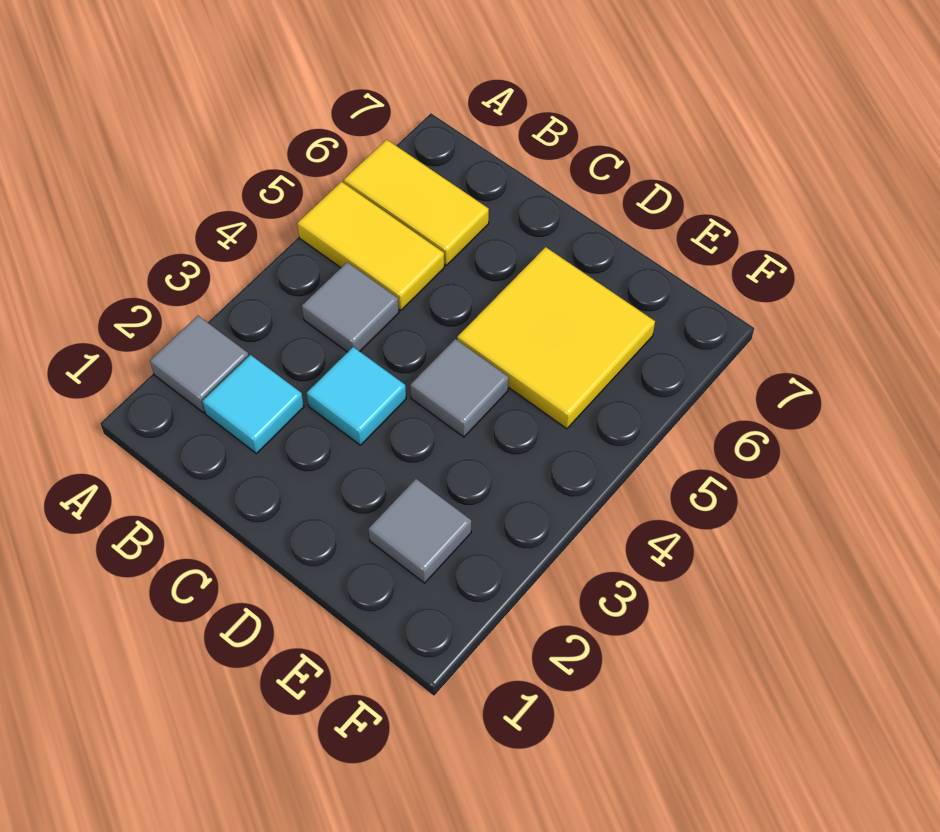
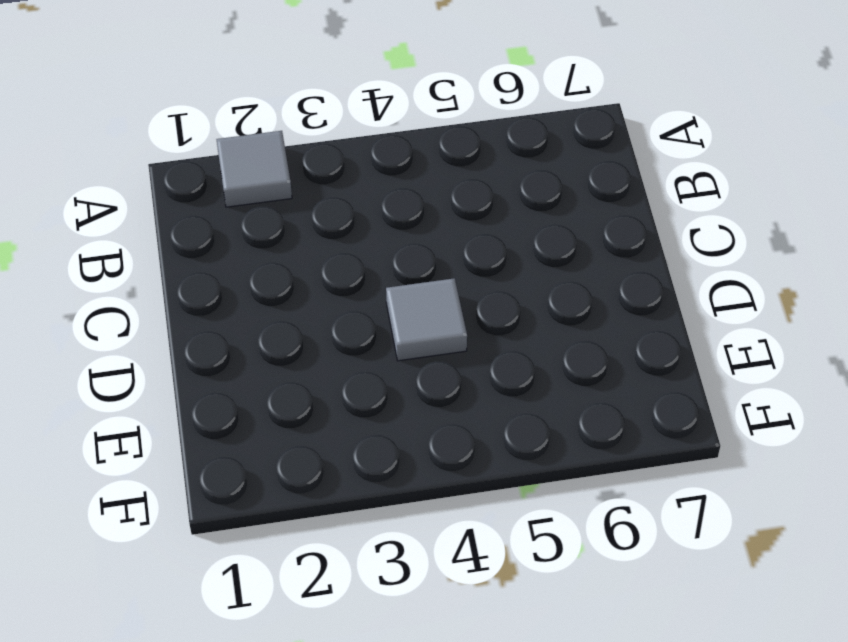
none -> yellow 1x2 tile [297,182,444,310]
none -> yellow 1x2 tile [344,140,489,265]

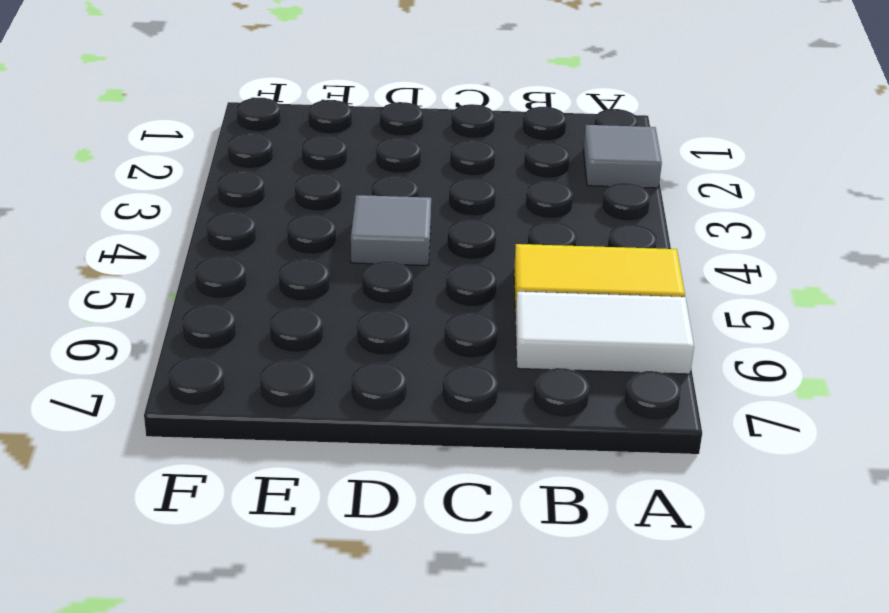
white 1x2 tile [515,292,694,374] -> yellow 1x2 tile [344,140,489,265]
none -> cyan 1x1 tile [203,355,304,454]
none -> grey 1x1 tile [302,262,399,352]

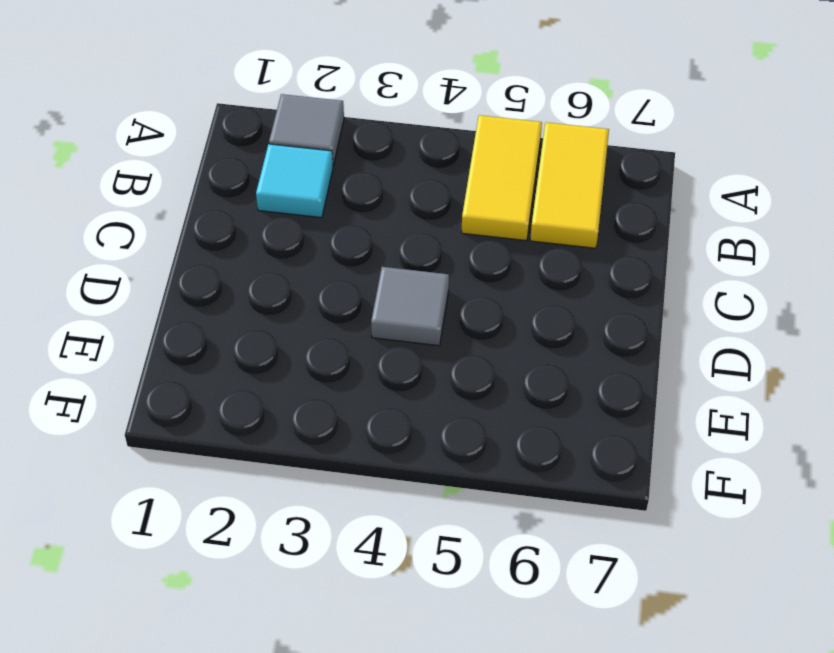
none -> grey 1x1 tile [302,262,399,352]
none -> cyan 1x1 tile [307,347,406,445]

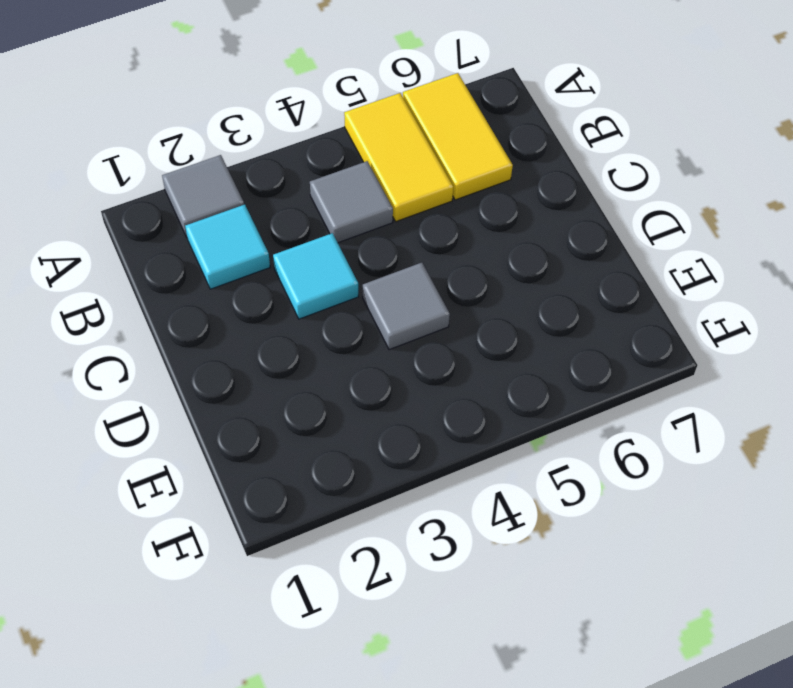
none -> yellow 2x2 tile [457,247,655,429]
none -> grey 1x1 tile [369,479,471,583]

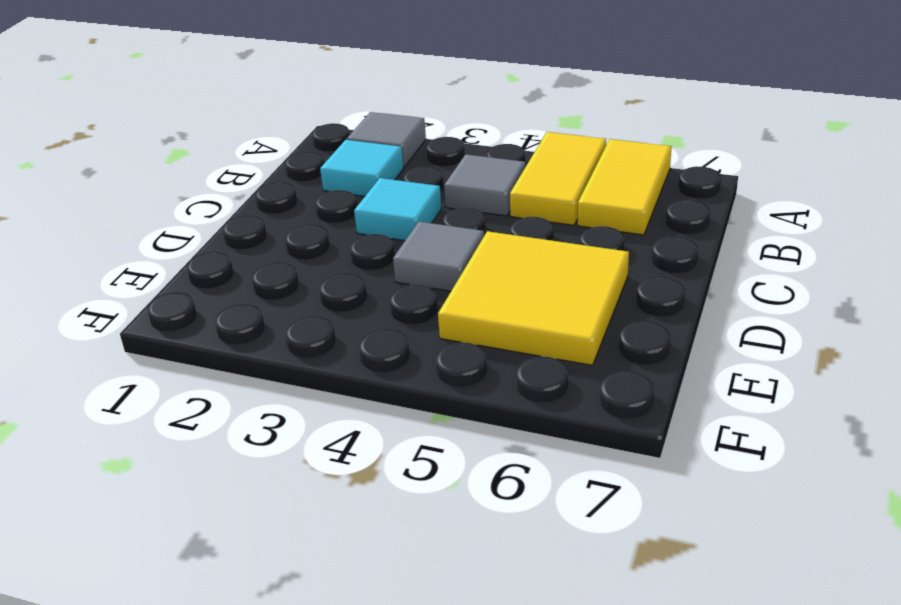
none -> grey 1x1 tile [369,479,471,583]

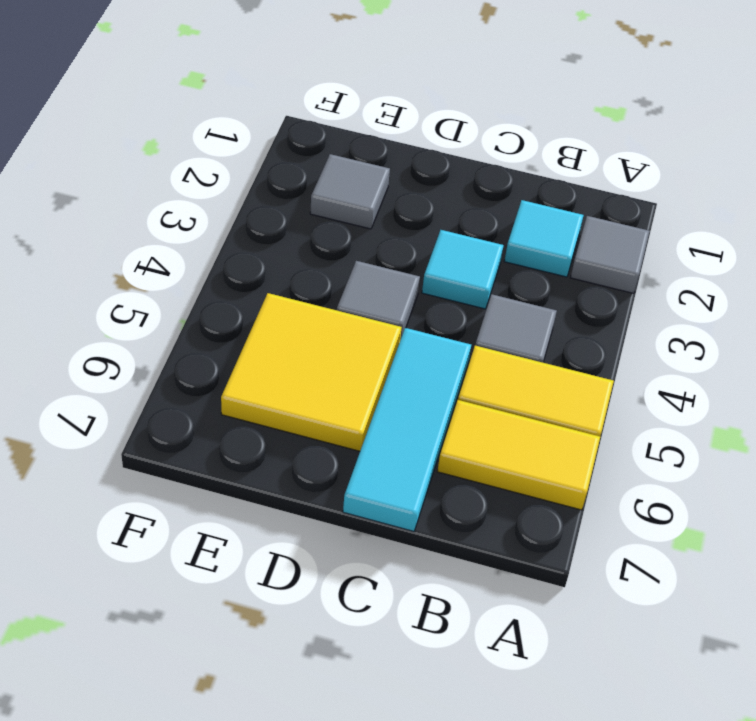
cyan 1x3 tile [343,328,471,531] -> none

